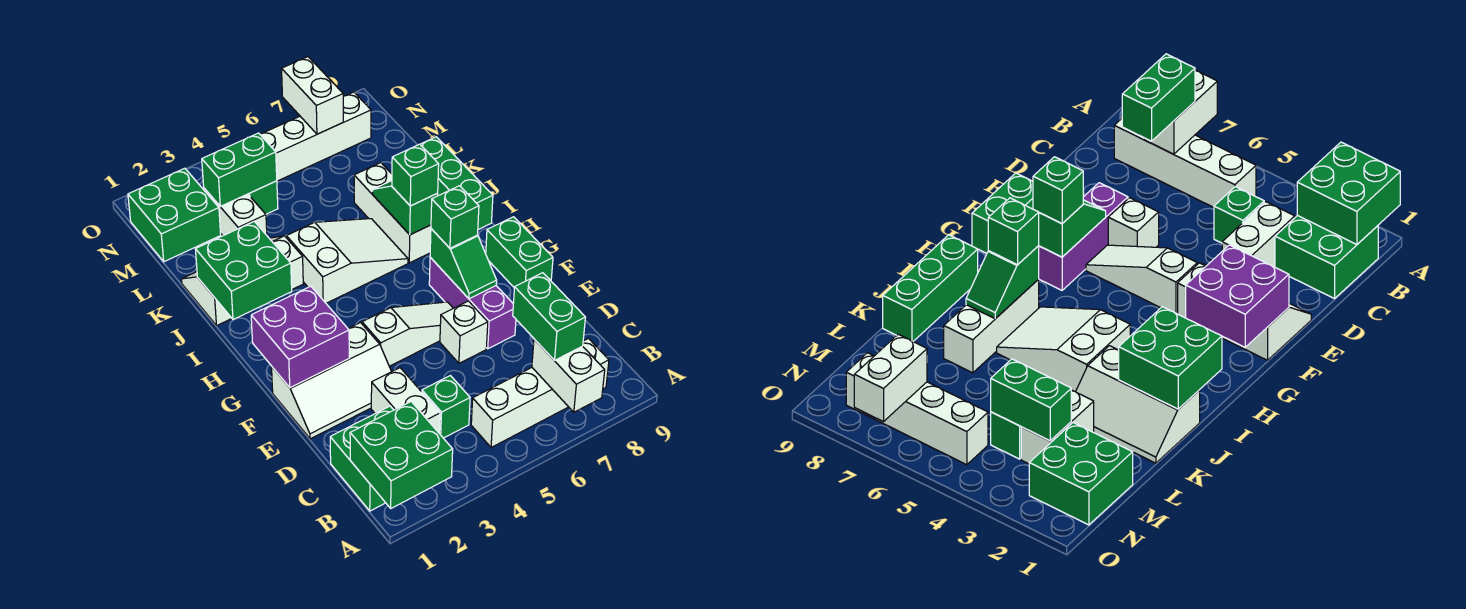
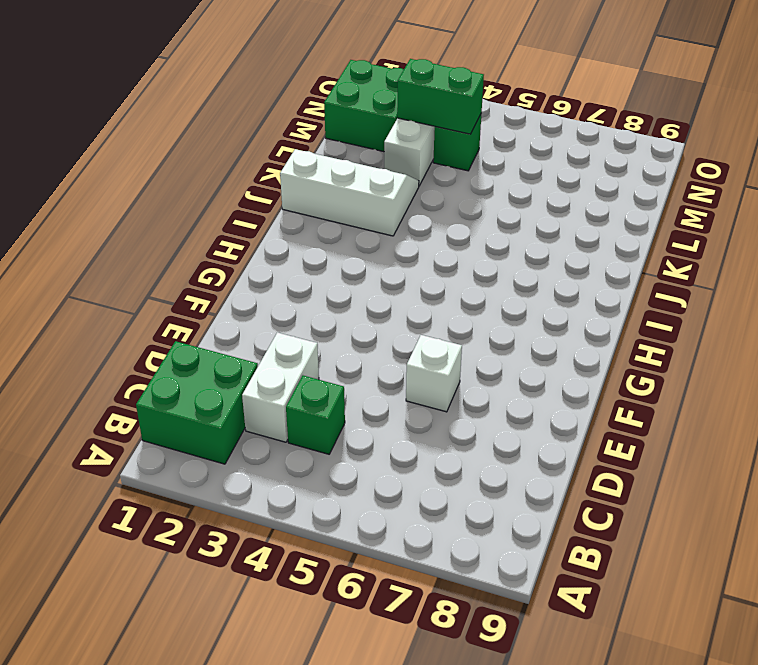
none -> white 1x4 brick [471,338,609,448]
none -> white 2x3 slope [272,323,391,439]
none -> purple 1x3 brick [429,258,516,349]

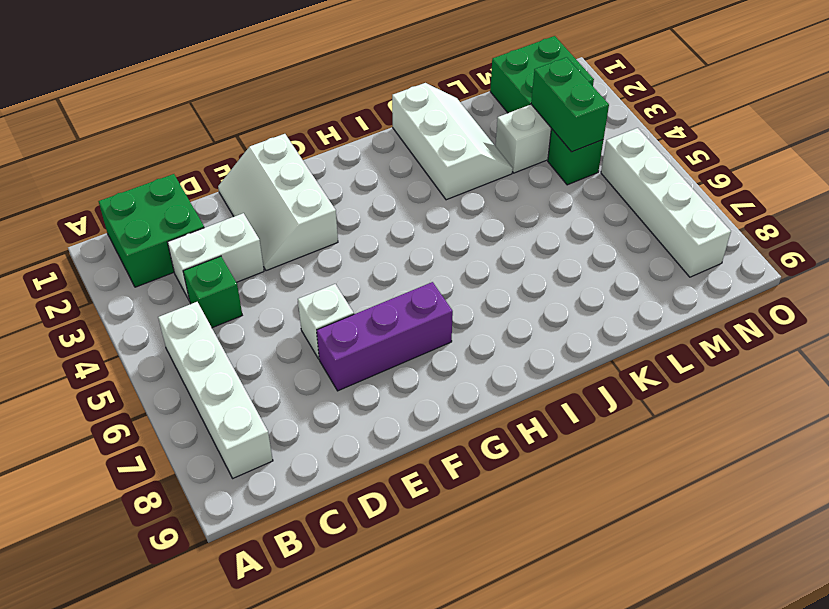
none -> white 1x3 slope [362,302,453,366]
none -> green 1x2 brick [486,217,553,288]
none -> white 2x3 slope [286,219,408,303]

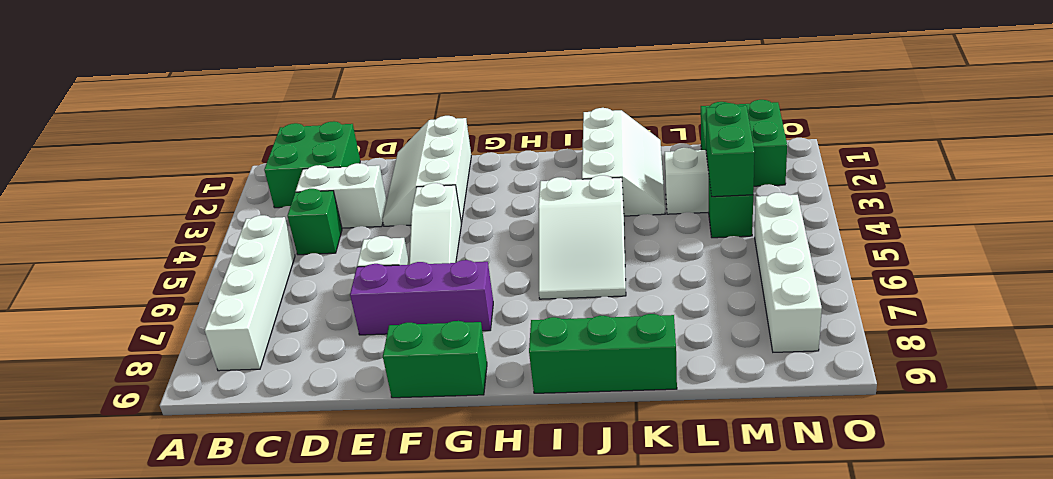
none -> white 1x3 brick [354,163,431,263]
none -> green 2x2 brick [350,402,453,508]
none -> white 1x2 brick [532,339,605,412]

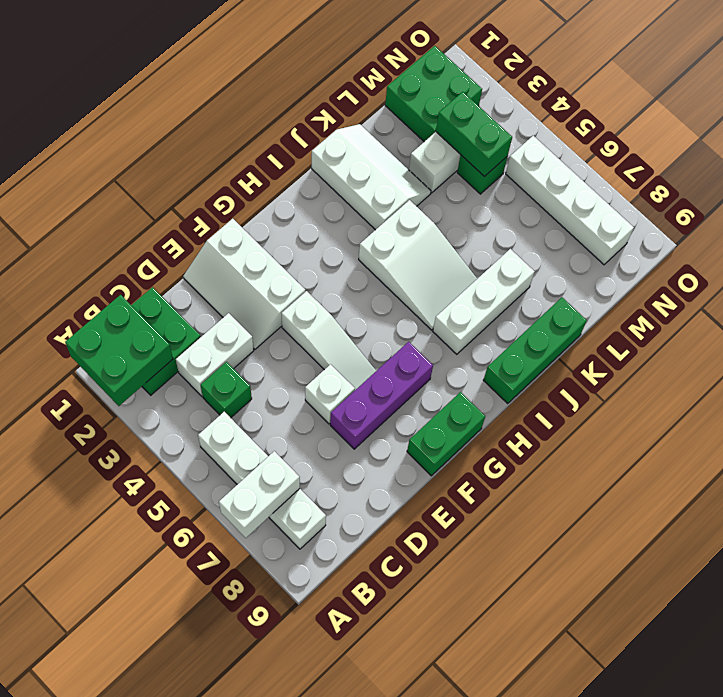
none -> purple 2x2 brick [251,286,349,388]
none -> green 1x2 slope [430,229,497,299]
none -> green 2x2 brick [195,222,292,320]

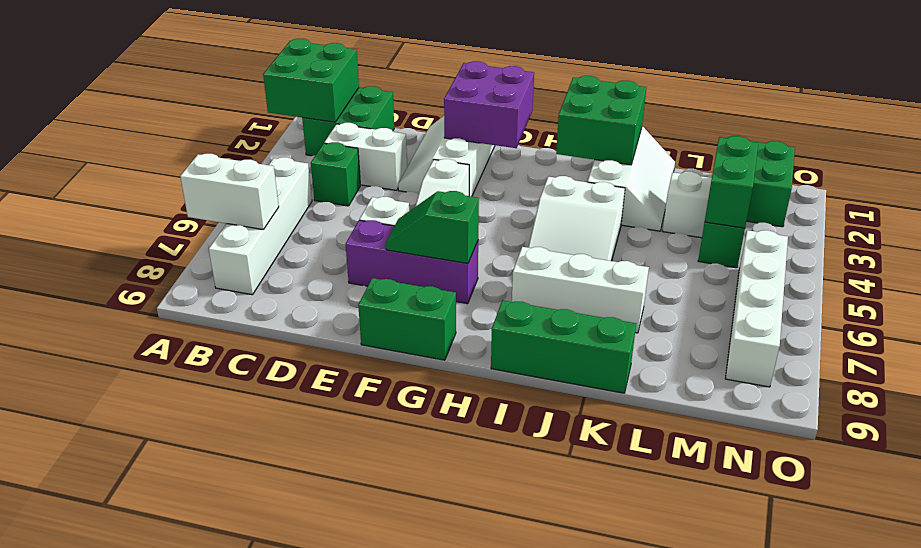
none -> green 1x2 slope [373,181,438,235]
none -> white 1x2 brick [282,57,343,134]
none -> green 1x2 brick [513,273,585,360]

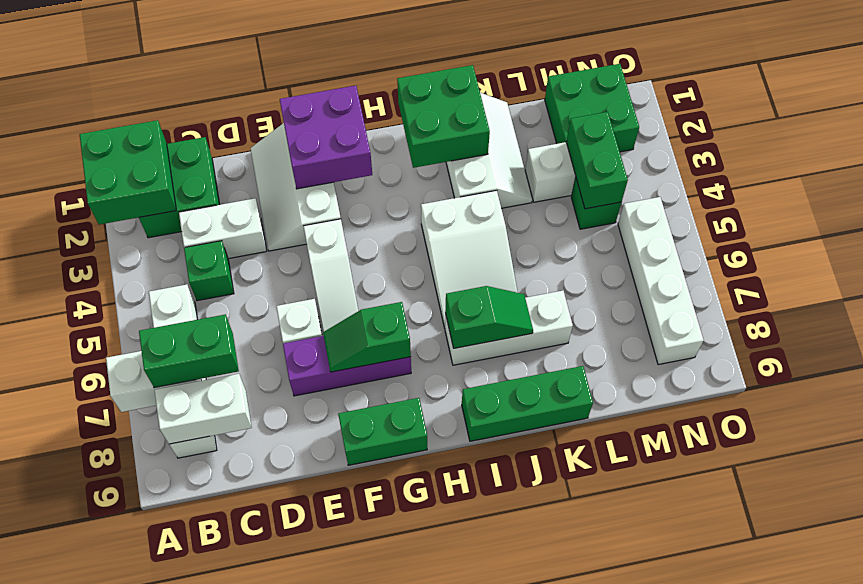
white 1x2 brick [155,374,252,444] -> white 1x2 brick moved to [282,57,343,134]
none -> green 1x1 brick [431,186,479,248]
none -> green 1x1 brick [392,144,439,206]

